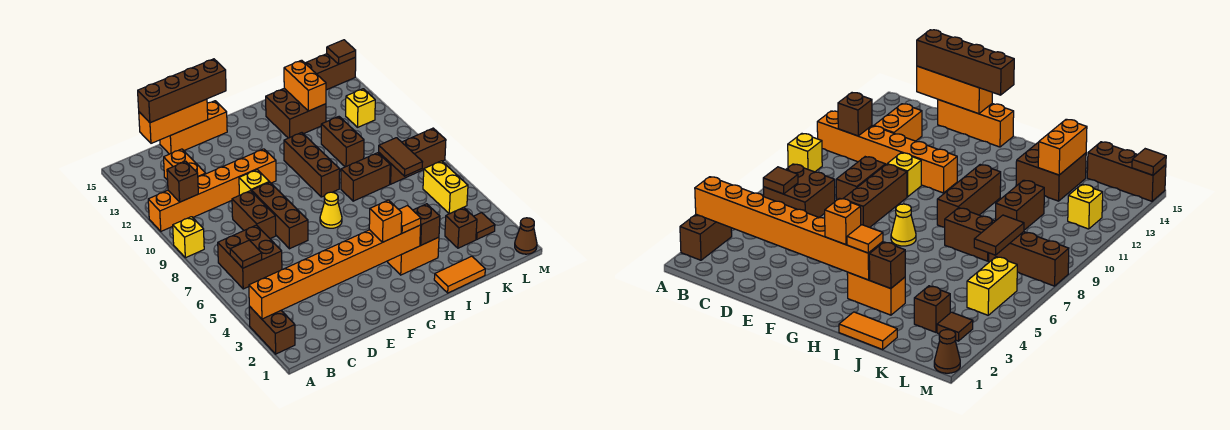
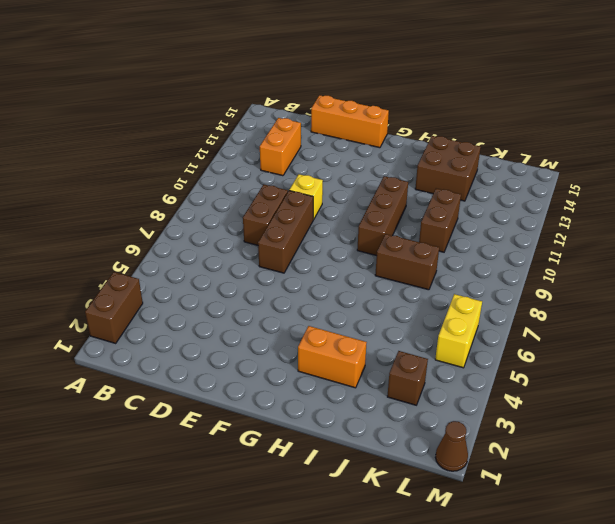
none -> yellow 1x1 brick [173,217,204,258]
none -> orange 1x6 brick [148,149,276,231]
none -> brown 2x2 brick [218,225,282,289]
none -> yellow 1x1 cone [320,192,342,228]

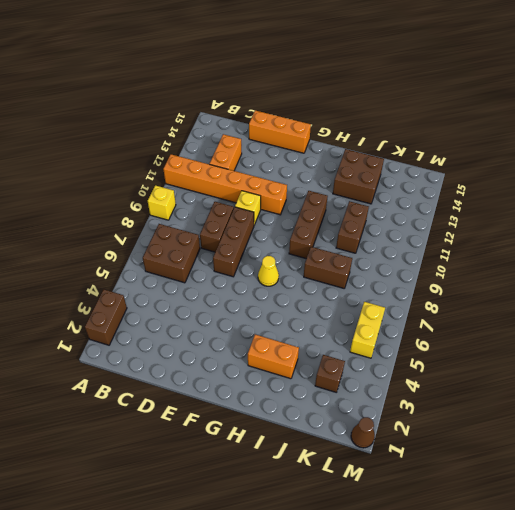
none -> orange 1x2 tile [434,256,485,293]
none -> brown 1x3 brick [379,128,446,184]
none -> brown 1x3 brick [305,54,356,90]
none -> brown 1x1 tile [474,213,495,239]

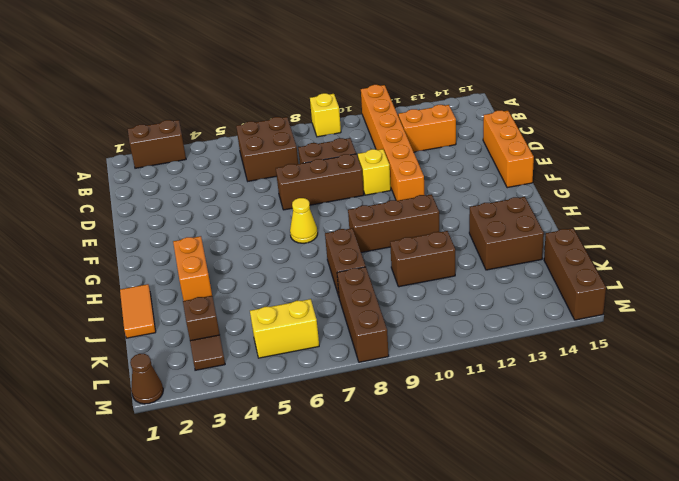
none -> yellow 1x1 brick [346,89,375,127]
none -> orange 1x8 brick [249,225,421,319]
none -> brown 1x1 tile [230,240,262,268]
none -> brown 1x1 brick [167,161,198,202]

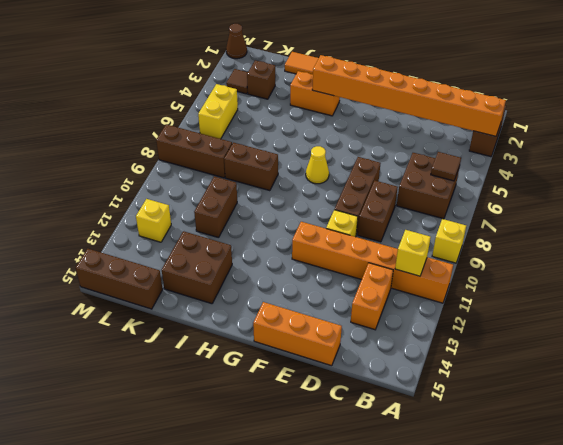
yellow 1x1 brick [395,230,431,276] -> brown 1x1 brick [167,161,198,202]
none -> brown 1x3 brick [284,133,340,197]
none -> orange 1x3 brick [139,99,208,143]
none -> brown 1x1 brick [413,204,440,245]
none -> orange 1x2 brick [284,60,326,111]

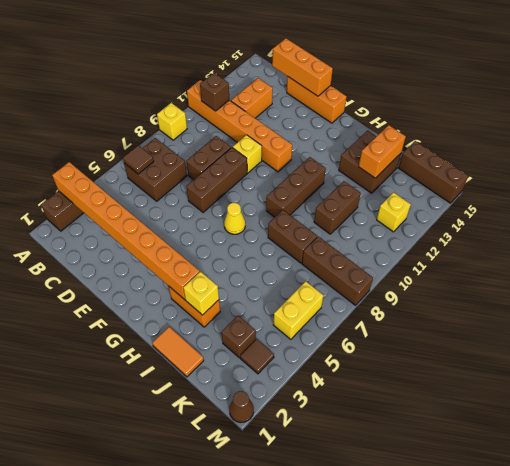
yellow 1x1 brick [183,272,219,315] -> brown 1x1 brick [413,204,440,245]
none -> brown 1x2 tile [379,138,422,176]
none -> brown 1x1 tile [327,40,356,64]
none -> brown 1x4 brick [138,59,226,123]
none -> orange 1x1 brick [369,200,402,242]

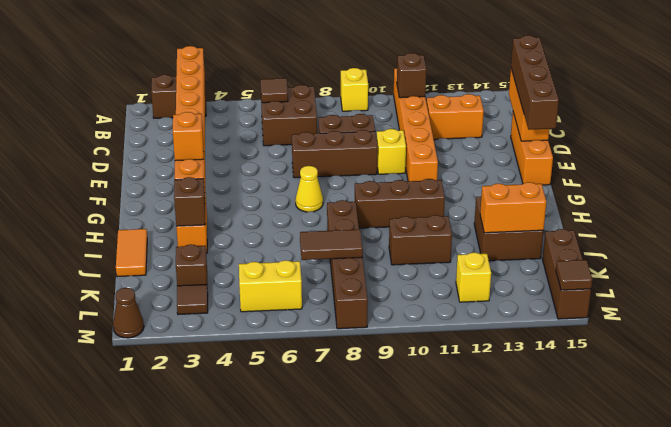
none -> orange 1x1 tile [399,205,421,233]

